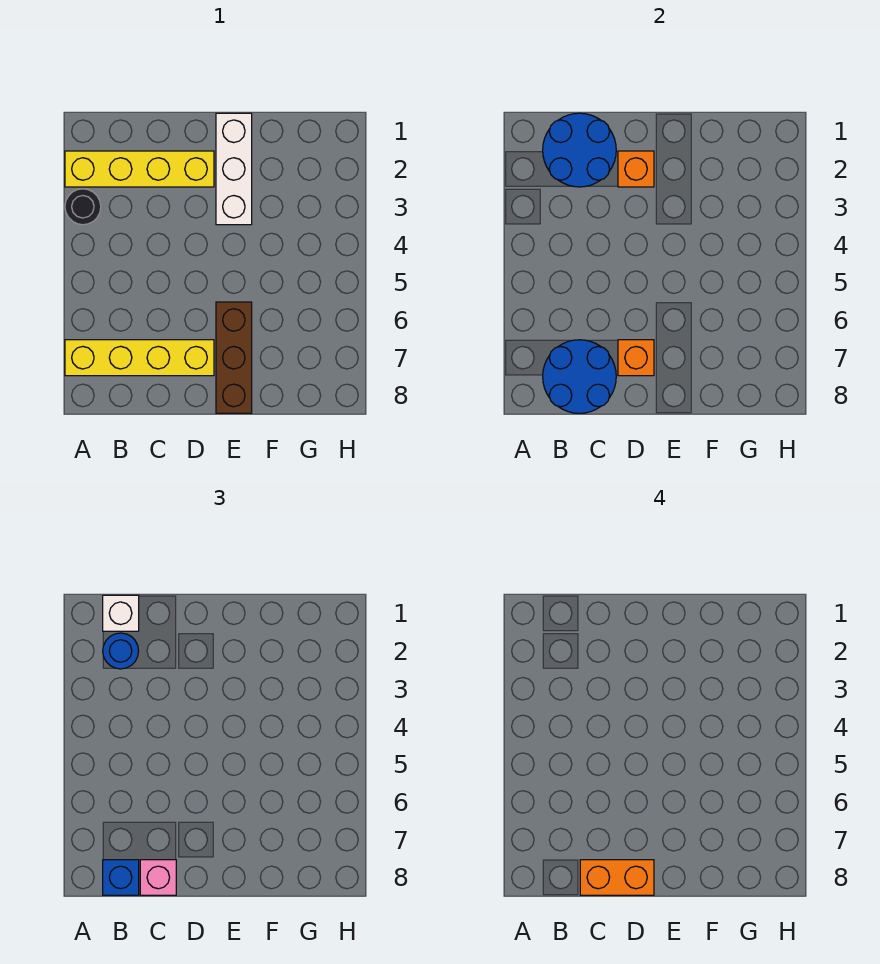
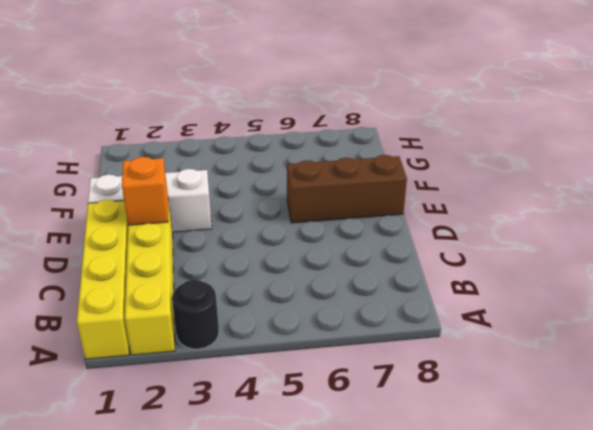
yellow 1x4 brick [77,200,130,359] -> yellow 1x4 brick moved to [65,340,214,376]
none -> blue 2x2 round brick [543,113,616,187]
none -> blue 2x2 round brick [543,340,616,413]
none -> orange 1x1 brick [618,340,654,376]

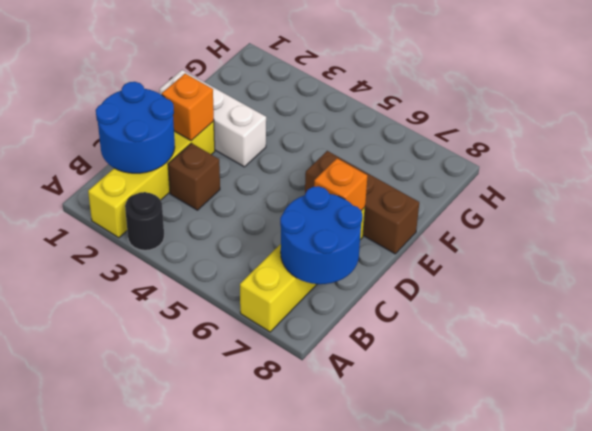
brown 1x1 brick [168,143,220,210] -> none
none -> white 1x1 brick [103,595,139,631]
none -> blue 1x1 round brick [103,633,138,669]
none -> blue 1x1 brick [103,860,139,895]

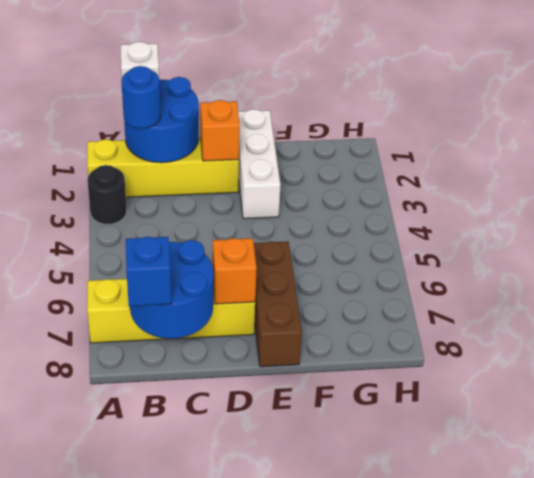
none -> pink 1x1 brick [140,860,176,895]
none -> orange 1x2 brick [580,860,654,895]

